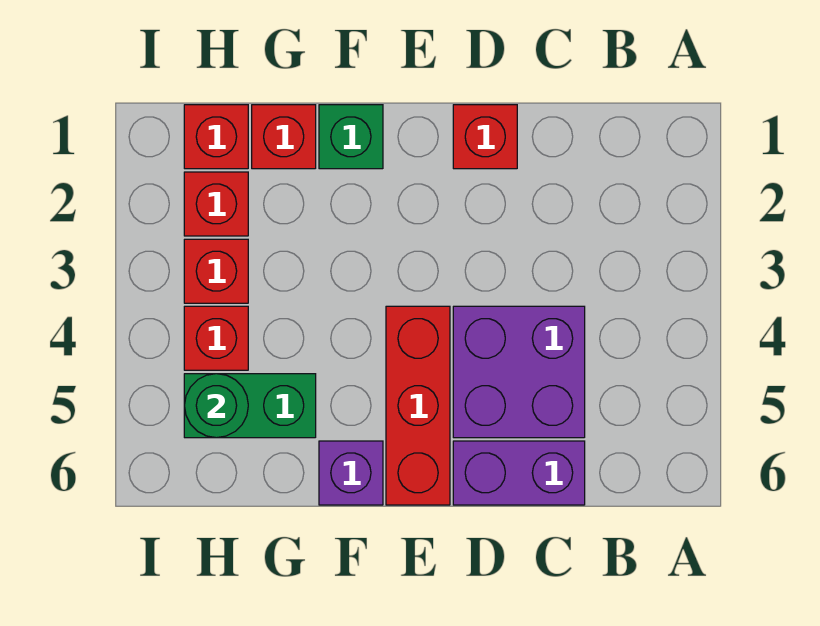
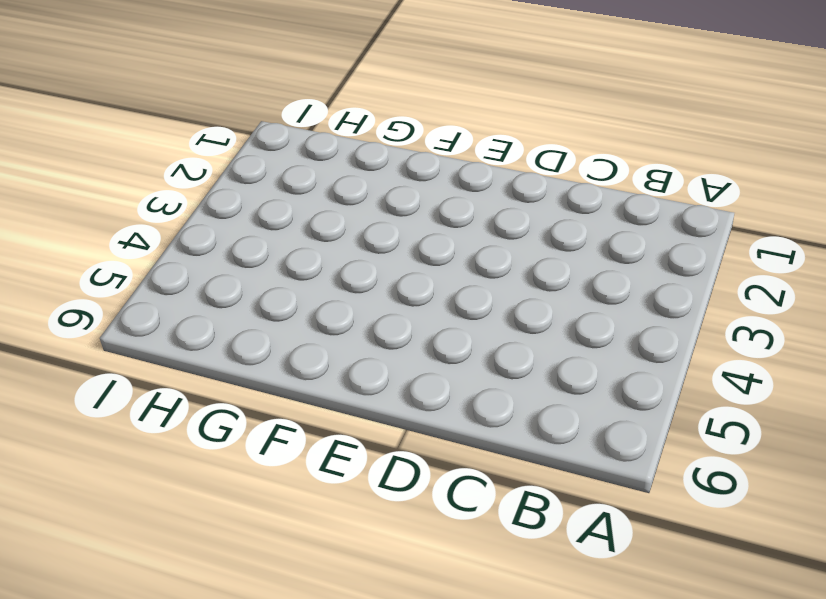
none -> purple 2x2 brick [453,306,585,438]
none -> purple 1x2 brick [453,441,585,505]
none -> red 1x1 brick [453,105,517,169]

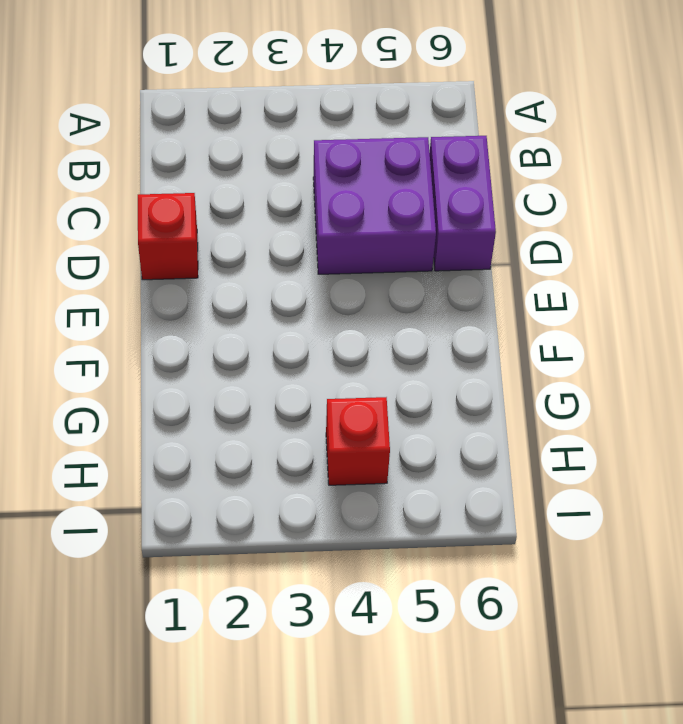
none -> red 1x3 brick [386,306,450,505]
none -> green 1x1 brick [319,105,383,169]
none -> purple 1x1 brick [319,441,383,505]

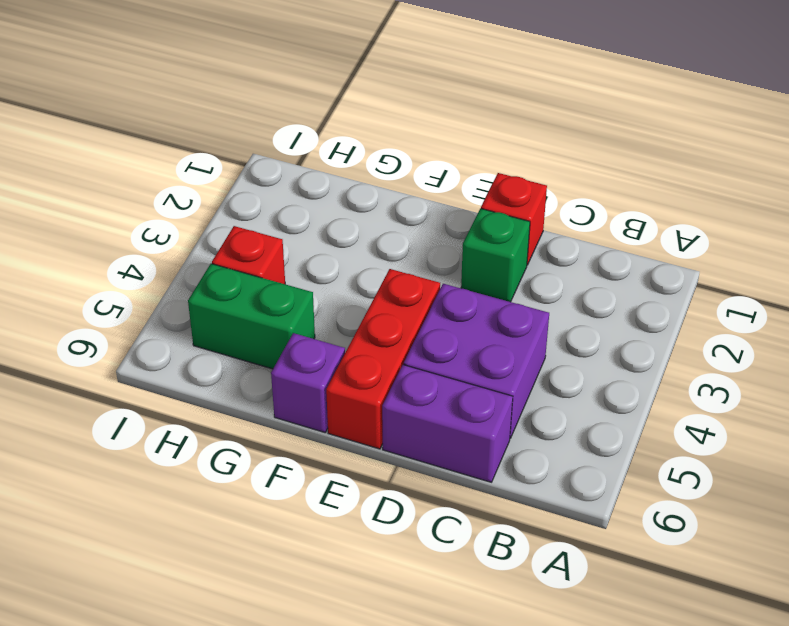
green 1x1 brick [461,209,530,302] -> green 1x1 brick moved to [319,105,383,169]
none -> red 1x1 brick [252,105,316,169]
none -> red 1x1 brick [184,105,248,169]
none -> red 1x1 brick [184,172,248,236]

